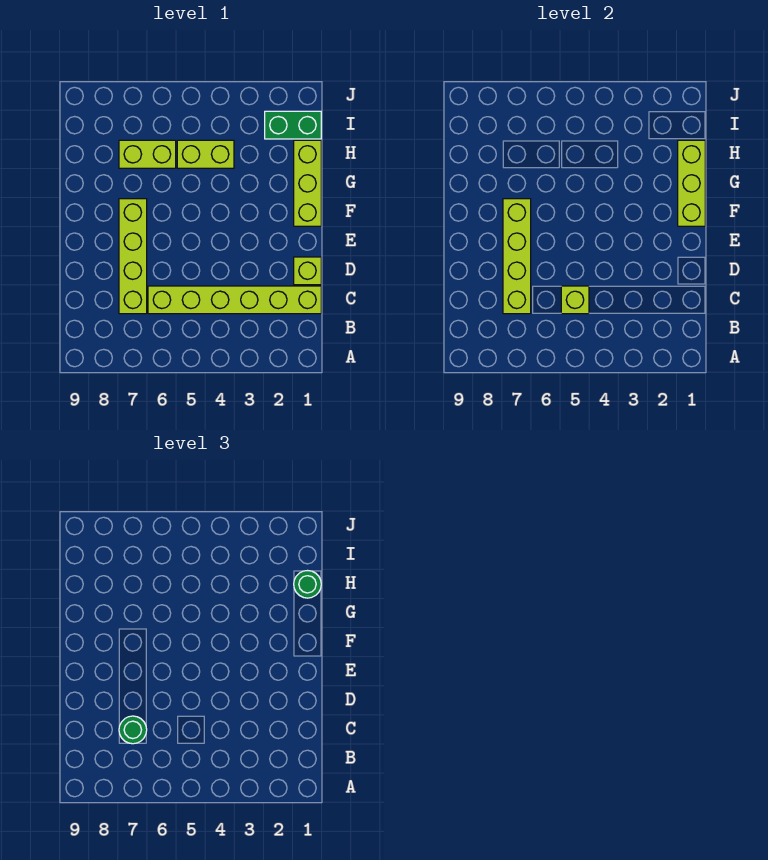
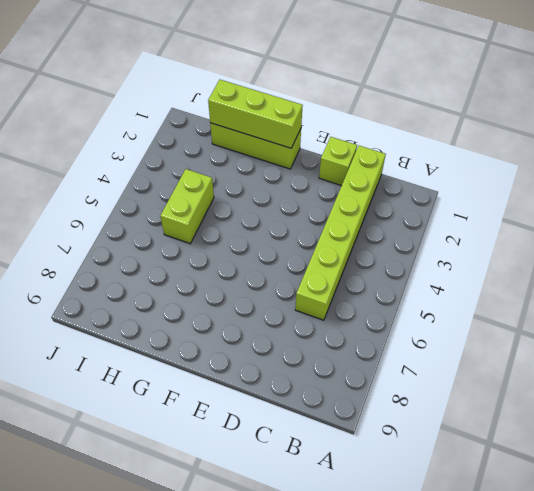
none -> lime 1x4 brick [119,199,147,314]
none -> lime 1x2 brick [119,140,176,168]
none -> green 1x2 brick [265,111,321,139]

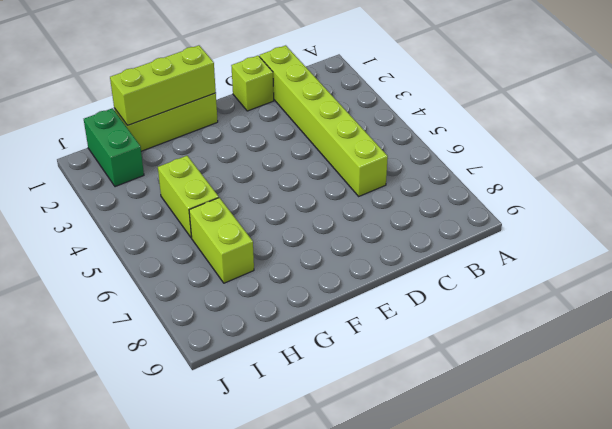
none -> lime 1x4 brick [119,199,147,314]
none -> lime 1x1 brick [561,286,589,314]
none -> lime 1x4 brick [503,199,531,314]

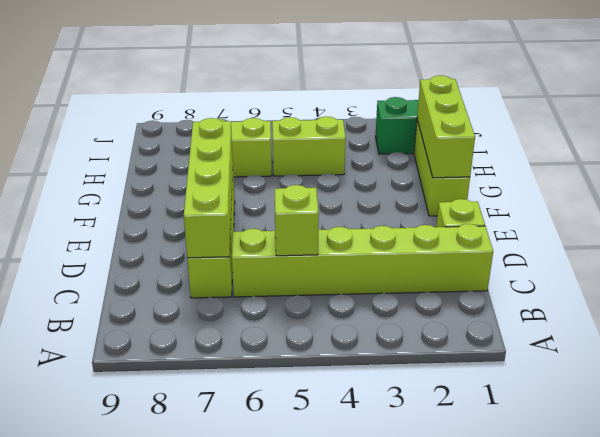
none -> green 1x1 round brick [119,716,147,744]
none -> green 1x1 round brick [294,571,321,598]

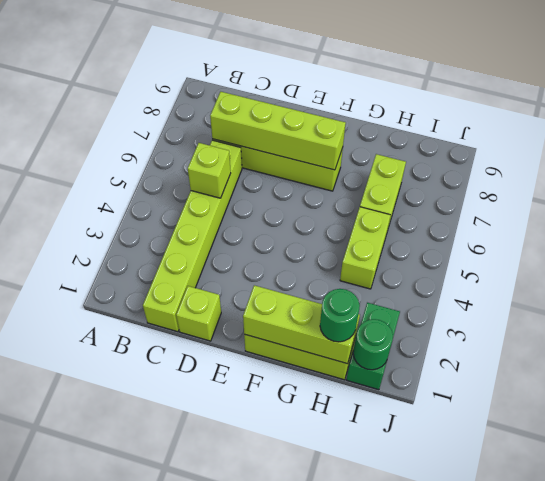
green 1x1 round brick [353,319,393,370] -> green 1x1 round brick moved to [119,716,147,744]

